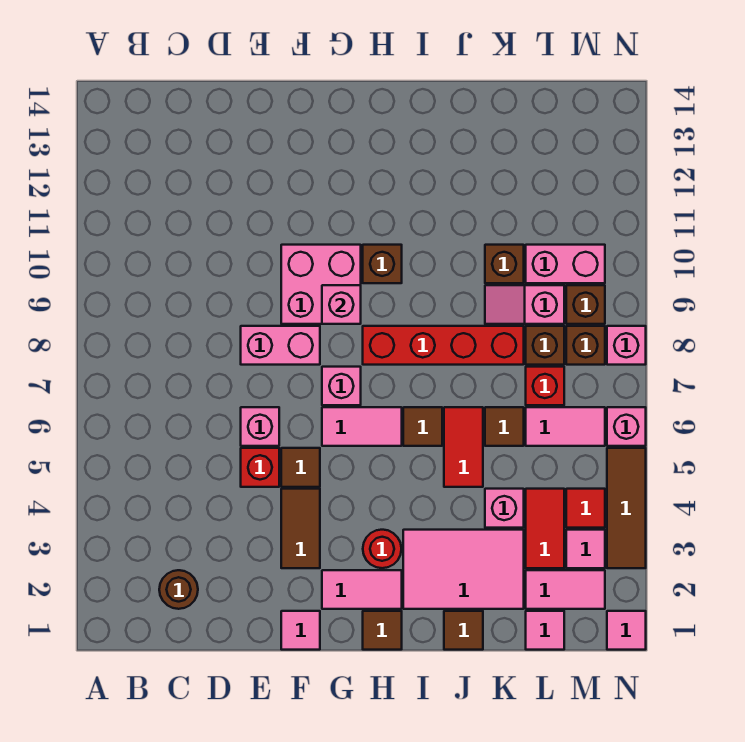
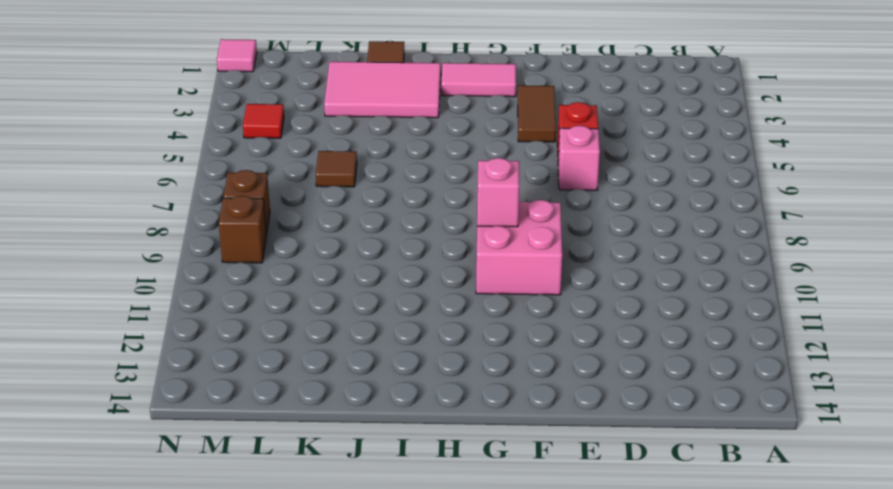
none -> brown 1x1 round brick [159,570,198,609]
none -> pink 1x2 brick [241,326,320,365]
none -> pink 1x1 tile [281,611,320,650]
none -> brown 1x1 tile [281,448,320,487]

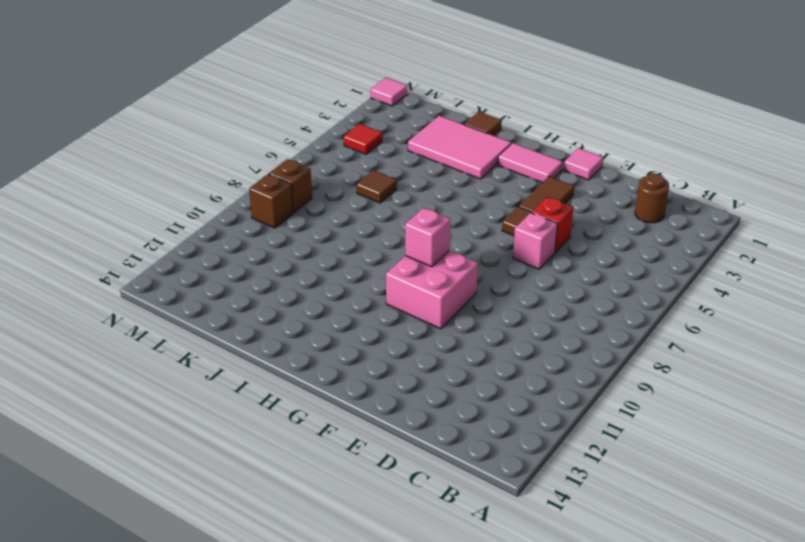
none -> pink 1x2 brick [241,326,320,365]
none -> pink 1x2 tile [322,407,402,446]
none -> pink 1x1 brick [322,367,361,405]
none -> brown 1x1 tile [363,611,402,650]

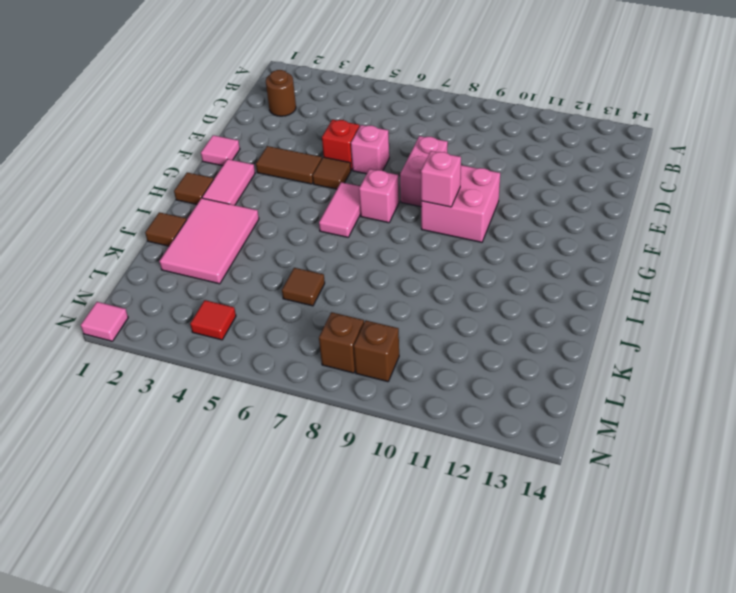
none -> red 1x1 round brick [363,530,401,568]
none -> red 1x4 brick [363,326,524,365]
none -> brown 1x1 brick [363,245,402,283]
none -> brown 1x1 tile [403,407,442,446]

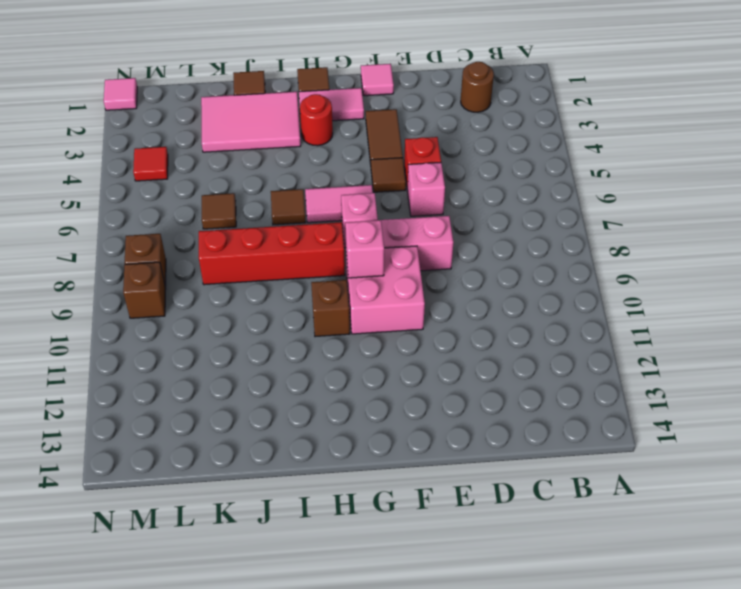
none -> red 1x2 tile [444,407,483,487]
none -> pink 1x1 brick [485,489,524,528]
none -> pink 1x2 slope [485,285,564,324]
none -> brown 1x1 brick [485,245,524,283]

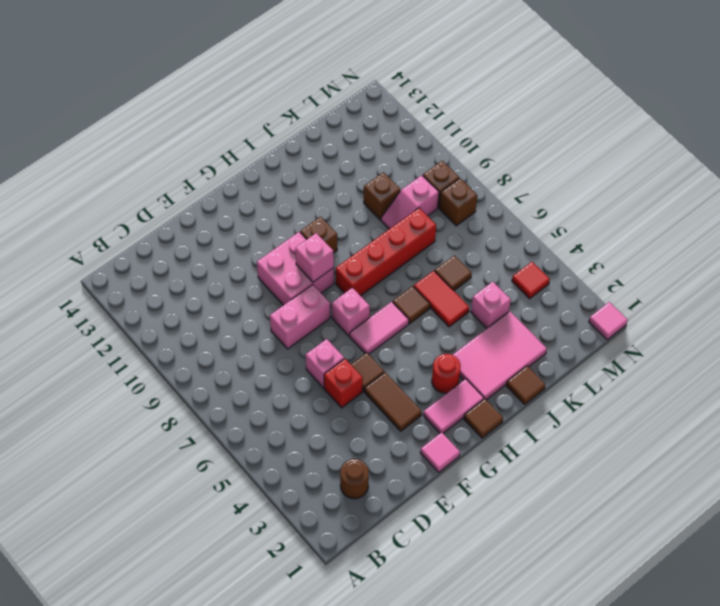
none -> pink 1x1 tile [526,611,564,650]
none -> pink 1x2 tile [526,570,605,609]
none -> red 1x2 tile [526,489,564,568]
none -> pink 1x2 tile [526,407,605,446]

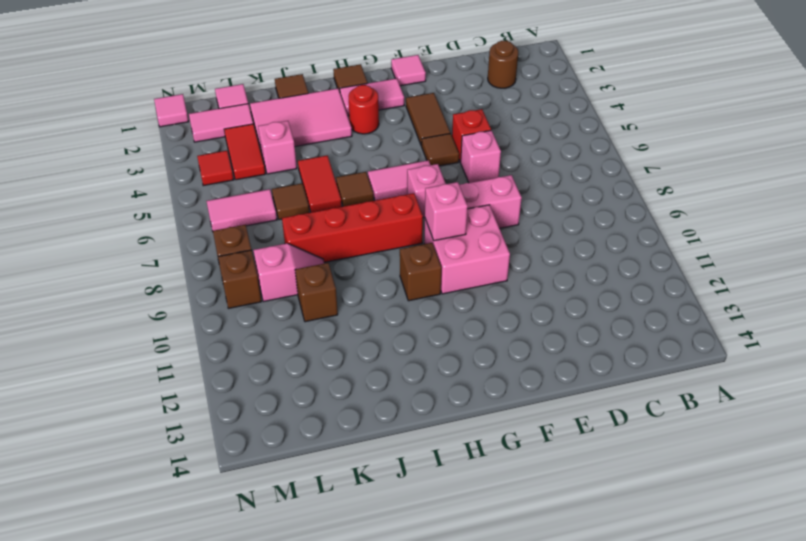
none -> red 1x1 brick [526,367,564,405]
none -> brown 1x1 brick [526,326,564,365]
none -> pink 1x2 brick [526,245,605,283]
none -> pink 1x1 tile [566,530,605,568]

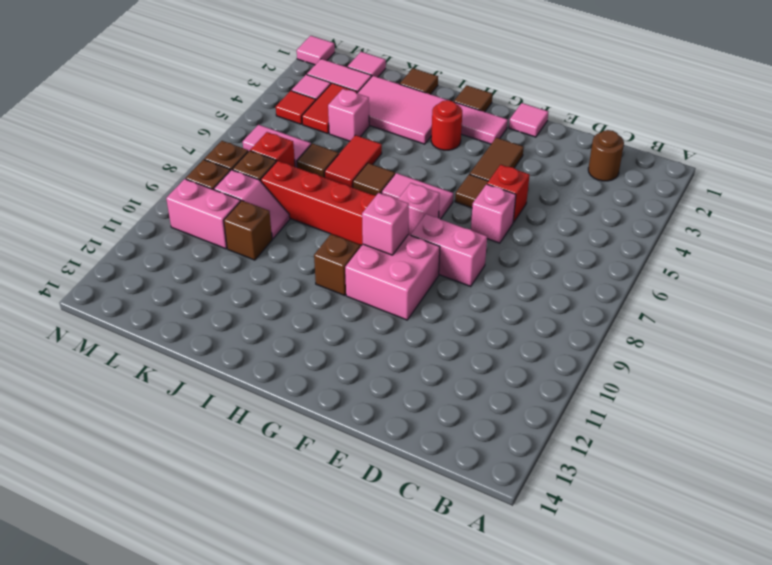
none -> brown 1x3 tile [607,448,646,568]
none -> pink 1x1 brick [607,407,646,446]
none -> pink 1x1 brick [607,326,646,365]

